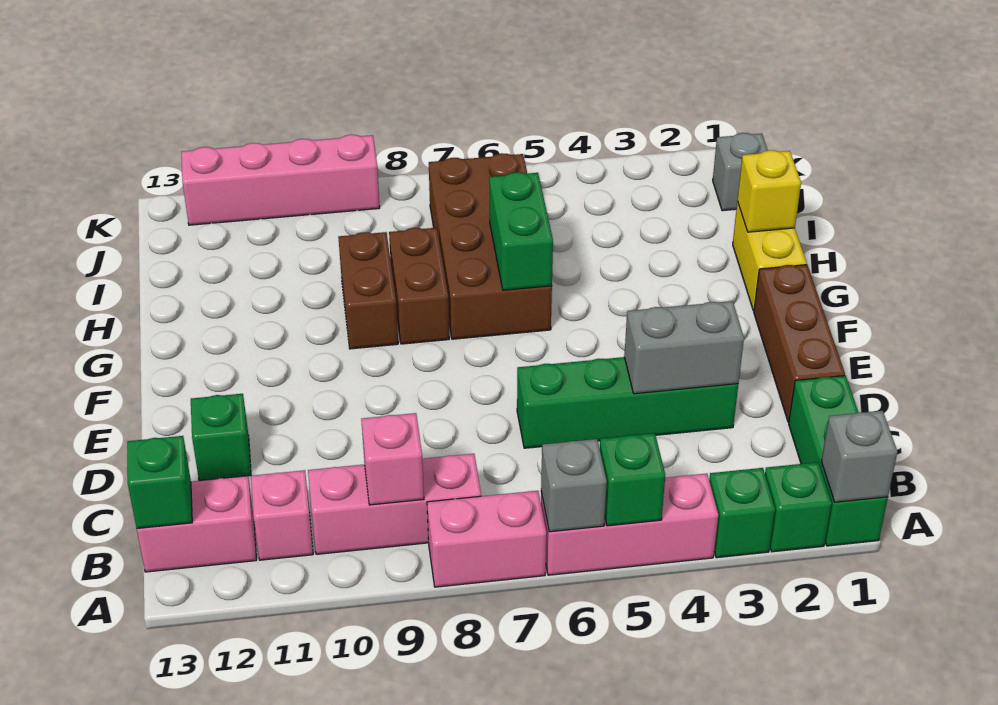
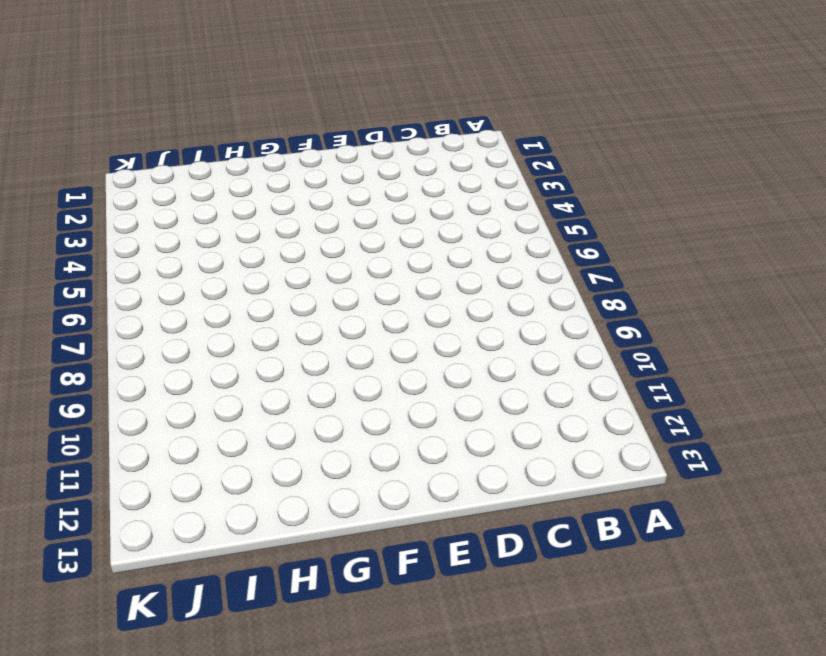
none -> green 1x3 brick [789,376,888,546]
none -> green 1x1 brick [765,462,832,552]
none -> green 1x1 brick [709,468,775,558]

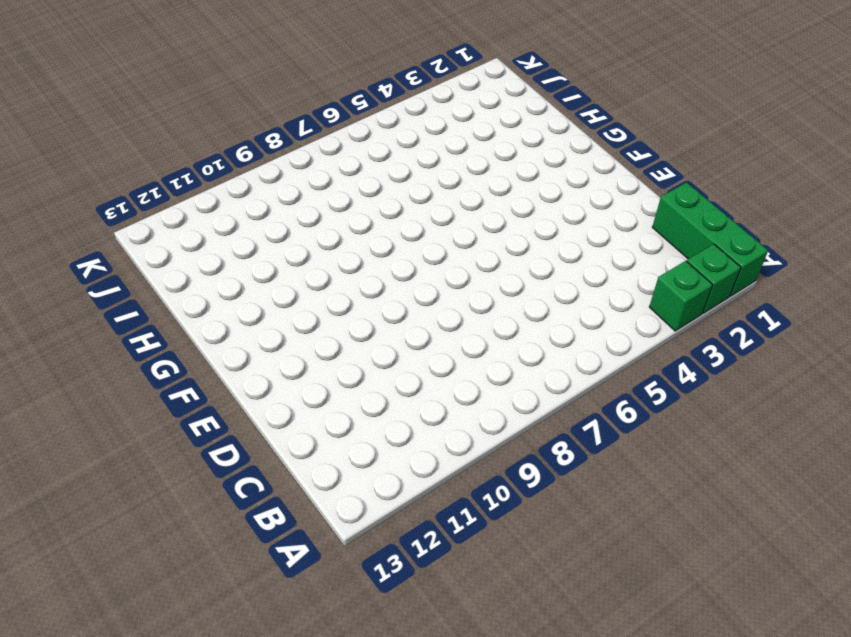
none -> pink 1x3 brick [541,473,718,575]
none -> pink 1x2 brick [427,491,546,587]
none -> pink 1x3 brick [308,454,481,554]

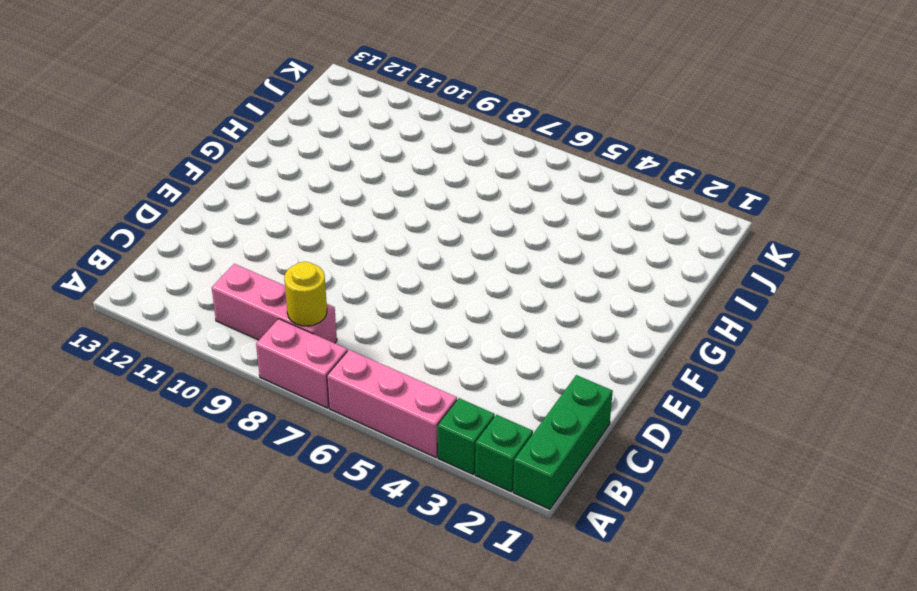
yellow 1x1 round brick [284,262,327,326] -> none
none -> pink 1x1 brick [251,470,313,560]
none -> pink 1x2 brick [137,476,257,572]
none -> brown 1x3 brick [754,265,845,422]

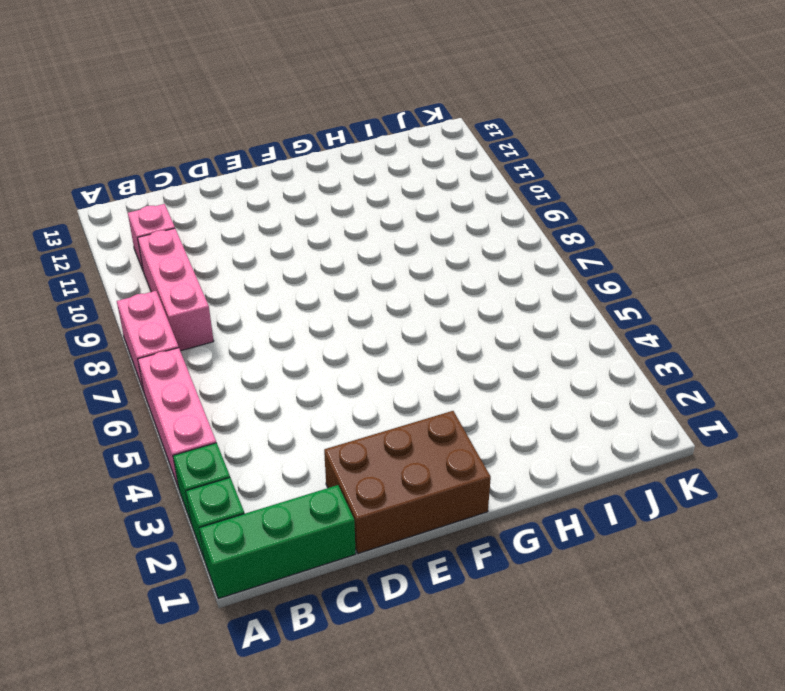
brown 2x3 brick [324,411,491,554] -> brown 1x3 brick [754,265,845,422]
none -> pink 1x2 brick [137,476,257,572]
none -> green 1x4 brick [517,357,738,448]
none -> green 1x1 brick [191,394,251,481]

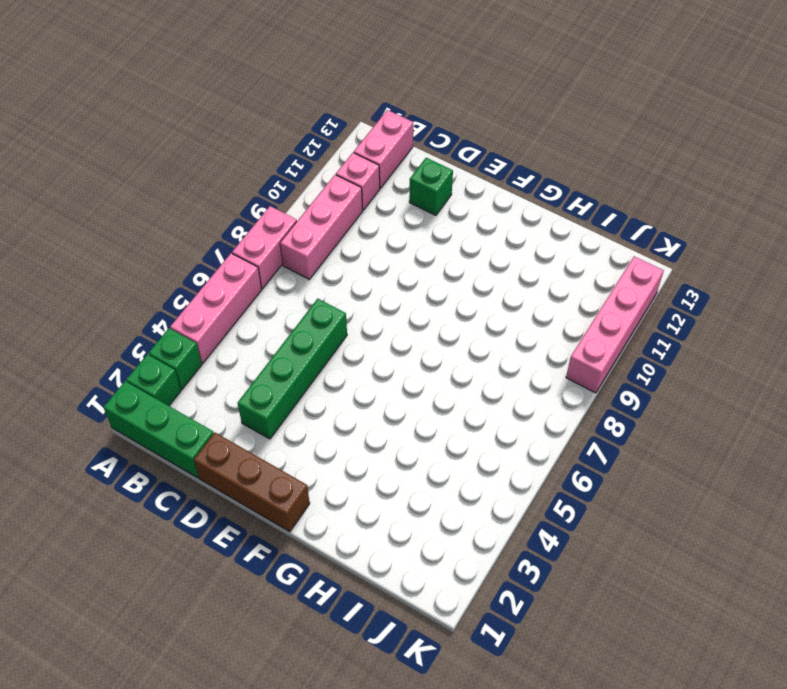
none -> yellow 1x2 brick [733,202,807,311]
none -> brown 2x4 brick [429,153,552,339]
none -> brown 1x2 brick [389,228,449,344]

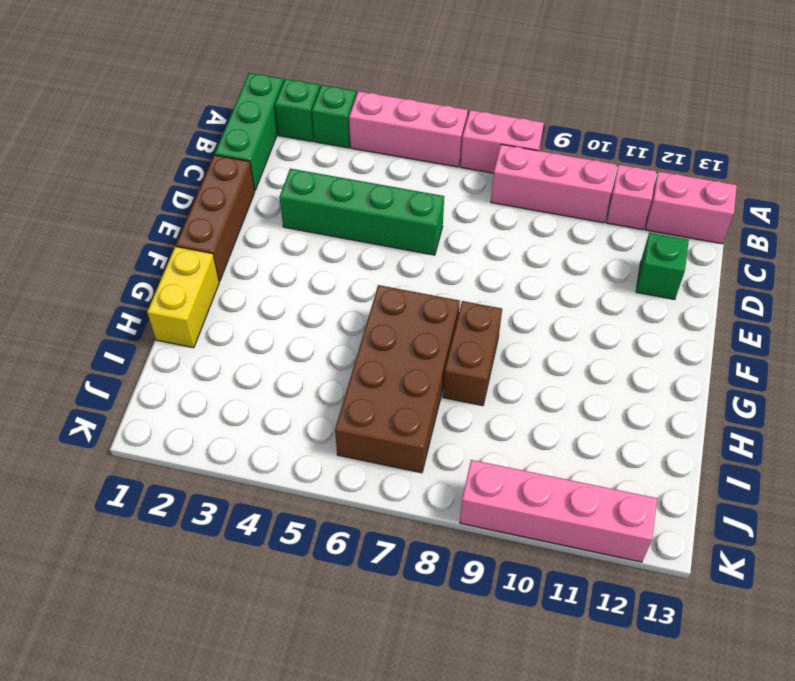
none -> brown 1x2 brick [338,232,398,349]
none -> grey 1x1 brick [713,133,768,211]
none -> grey 1x1 brick [821,411,897,502]

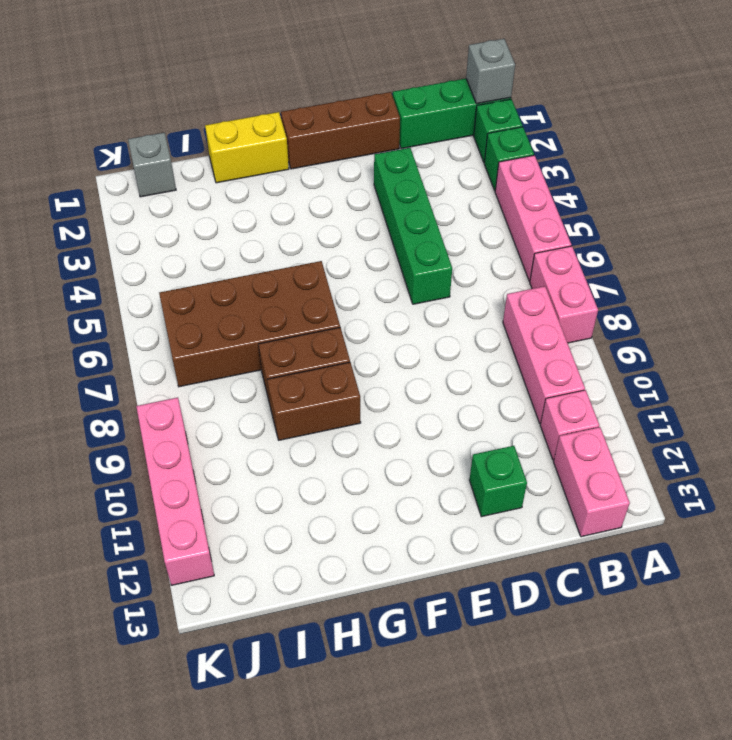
none -> green 1x1 brick [600,433,665,526]
none -> grey 1x1 brick [541,439,607,532]
none -> pink 1x1 brick [361,413,424,505]

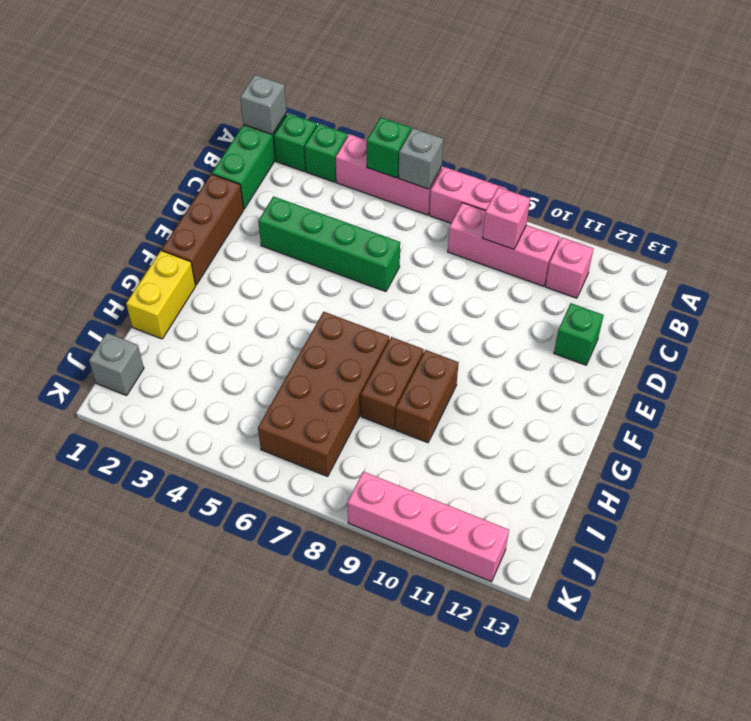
none -> pink 1x2 brick [137,476,257,572]
none -> green 1x1 brick [127,436,192,528]
none -> grey 1x2 brick [624,301,744,394]

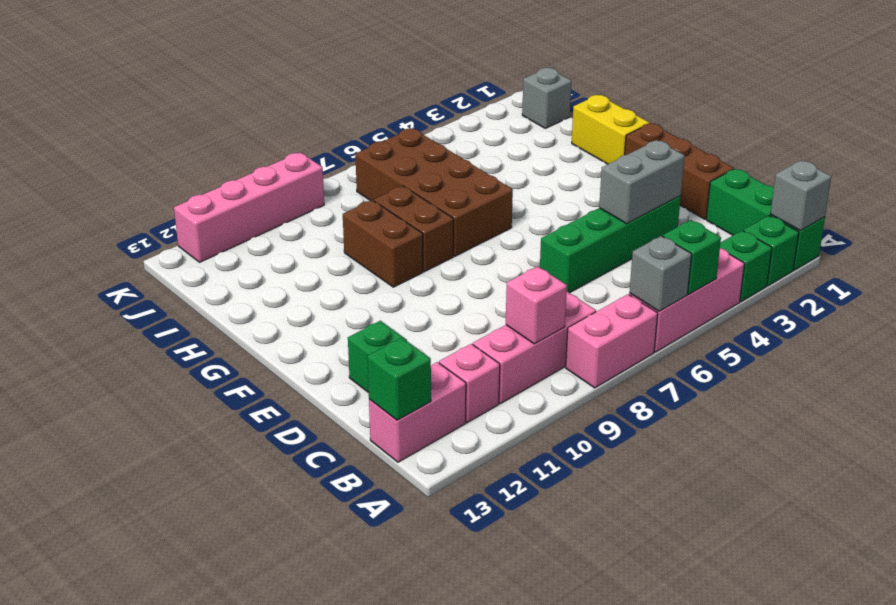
none -> green 1x2 brick [489,172,553,290]
none -> yellow 1x1 brick [737,150,801,232]

